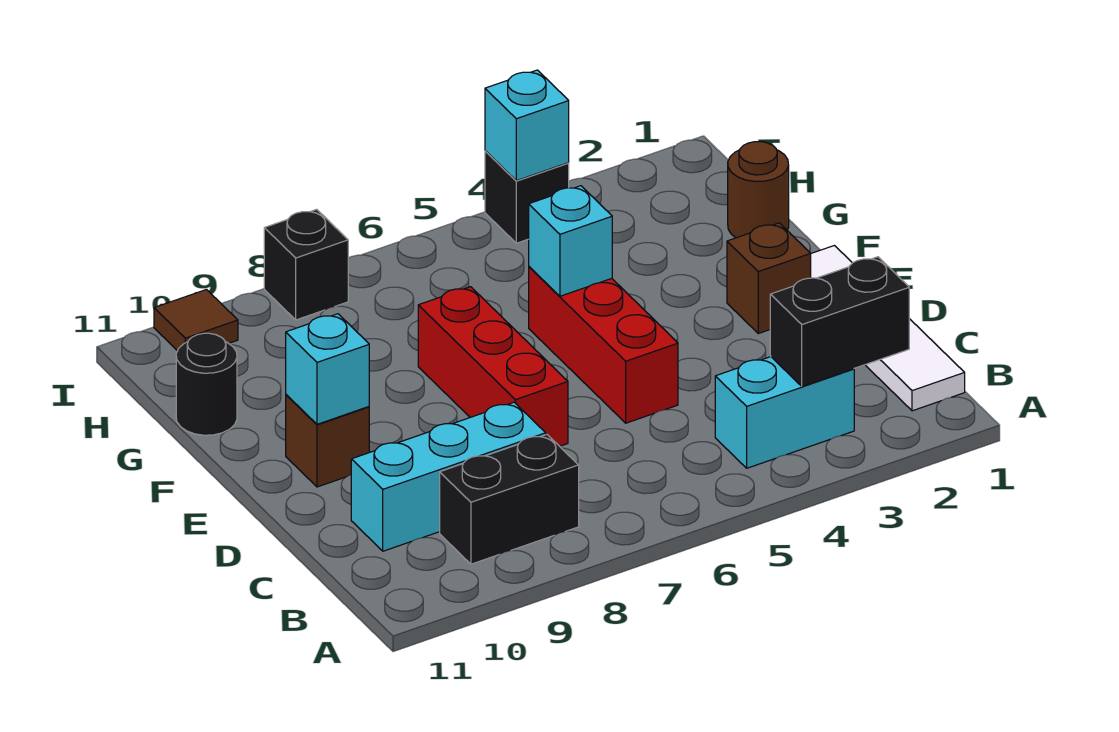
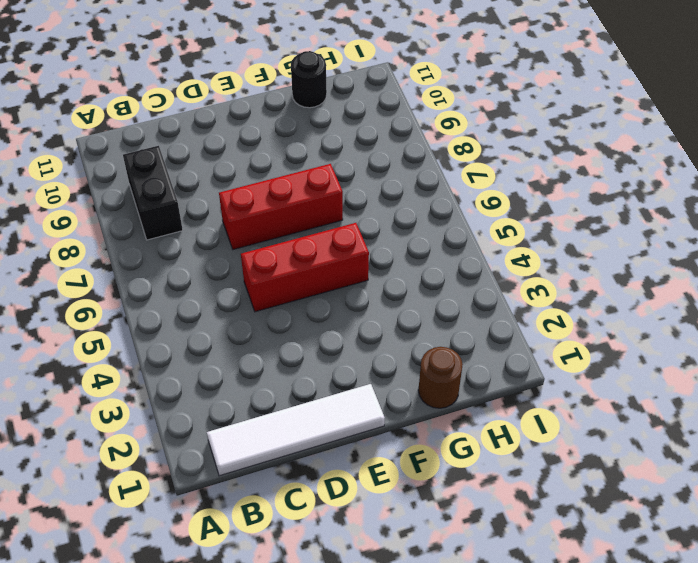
none -> cyan 1x2 brick [715,357,854,468]
none -> cyan 1x3 brick [351,402,546,551]
none -> brown 1x1 brick [727,223,811,333]

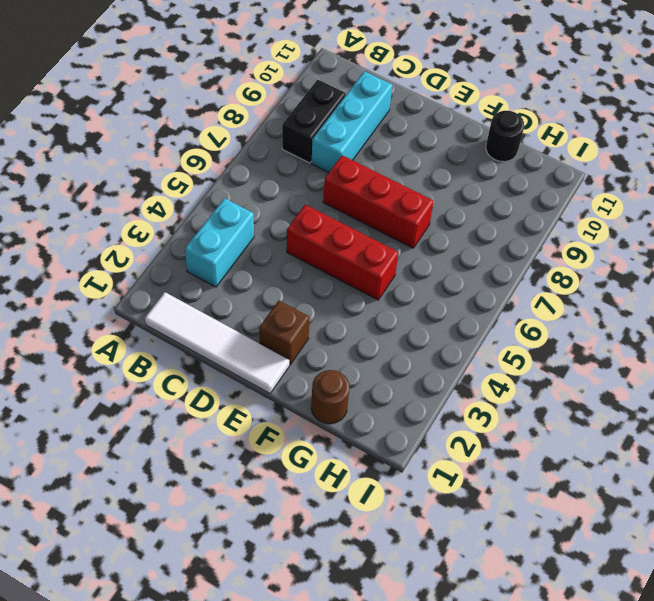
none -> brown 1x1 brick [286,395,369,487]
none -> black 1x1 brick [485,151,569,243]
none -> black 1x1 brick [264,209,348,320]

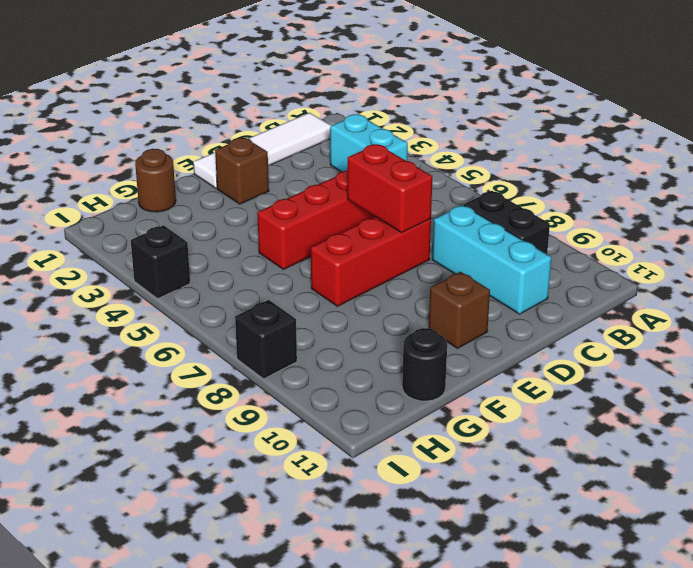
red 1x2 brick [347,144,433,233] -> none
none -> brown 1x1 tile [154,290,238,351]
none -> black 1x2 brick [770,257,909,386]
none -> cyan 1x1 brick [286,314,369,424]

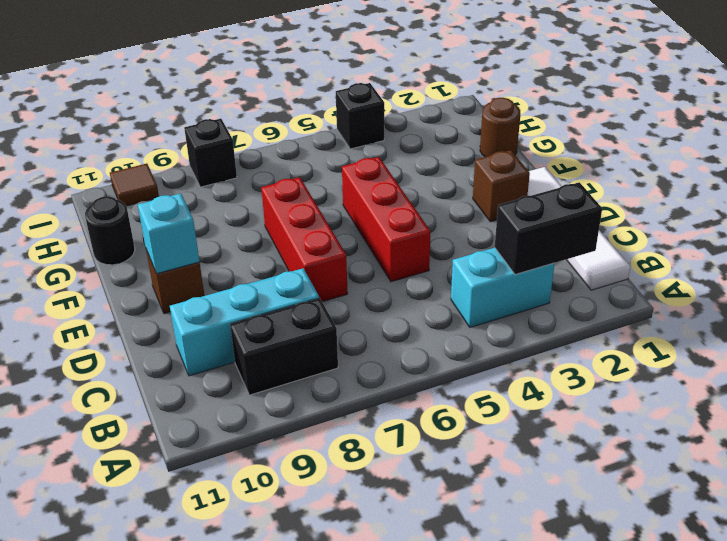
none -> cyan 1x1 brick [529,186,612,296]
none -> cyan 1x1 brick [485,70,569,181]

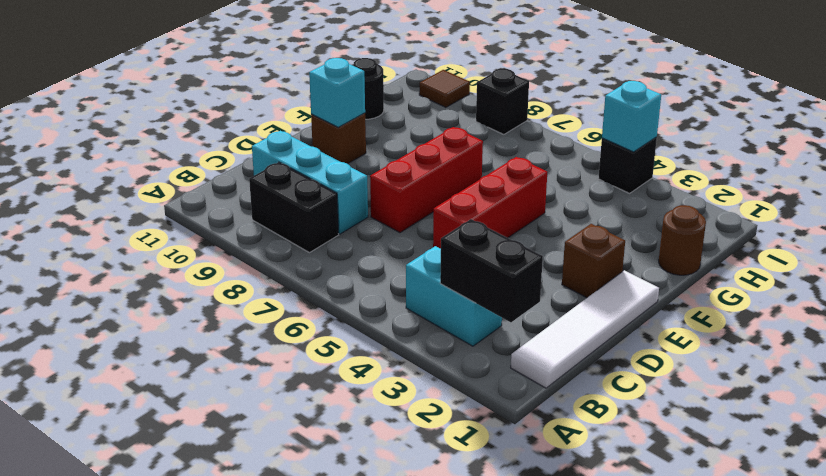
none -> cyan 1x1 brick [529,186,612,296]

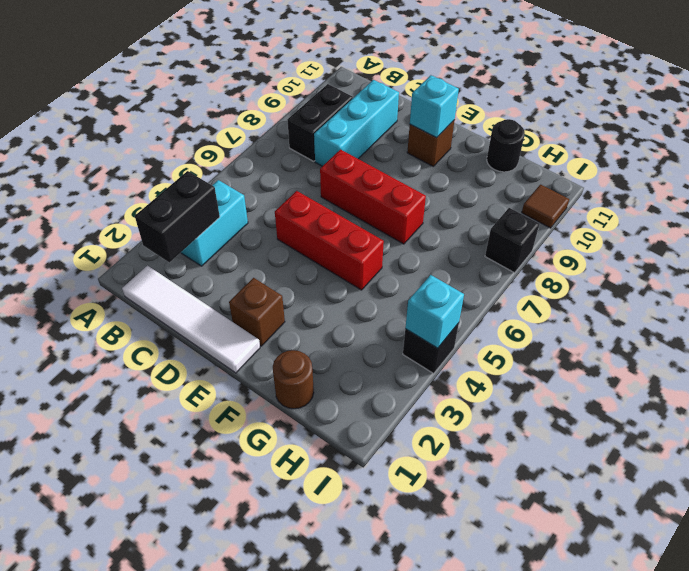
none -> cyan 1x1 brick [529,186,612,296]

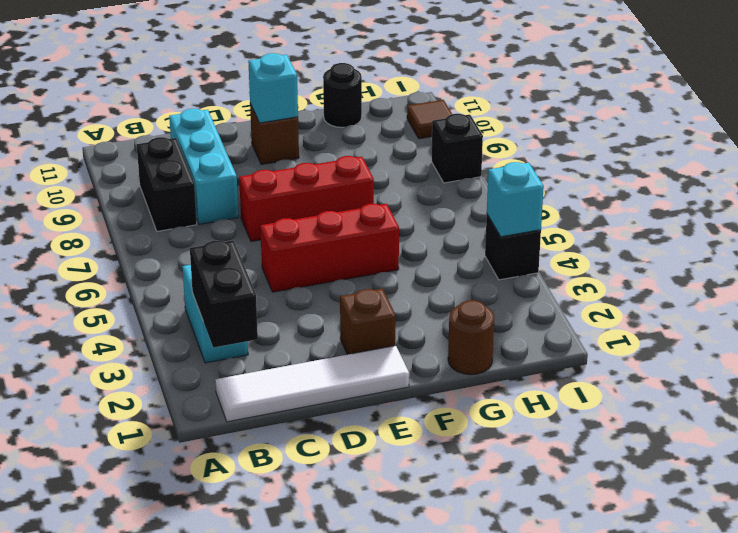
none -> cyan 1x1 brick [529,186,612,296]

